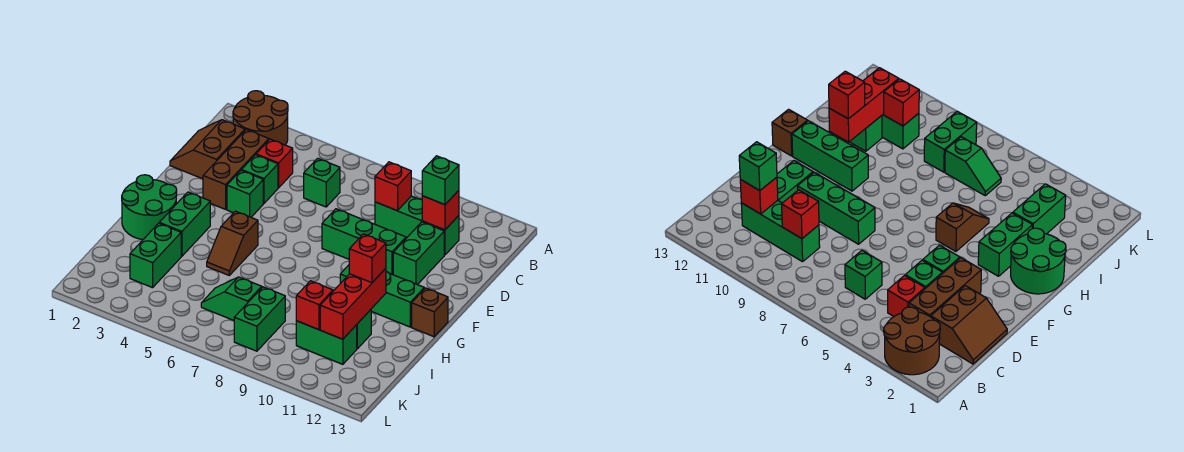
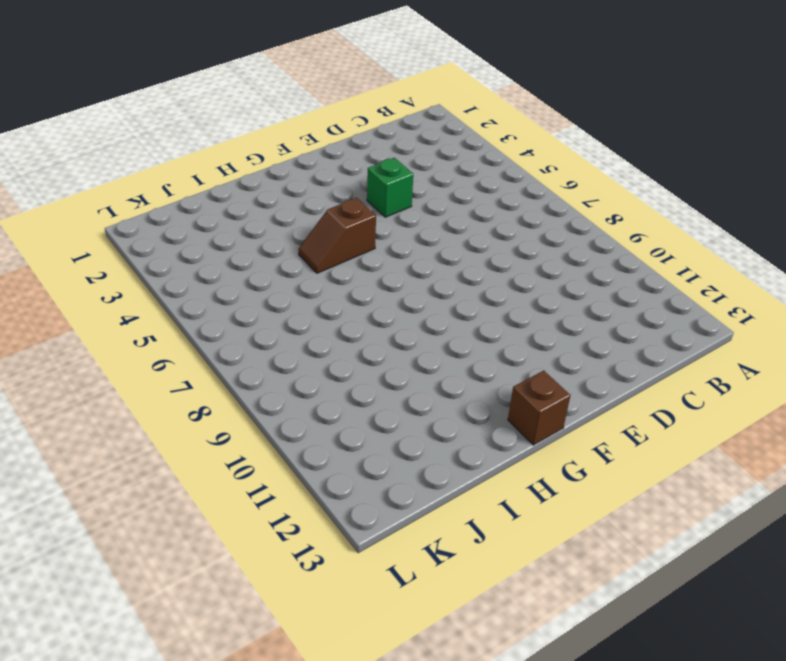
none -> brown 2x2 round brick [233,91,288,145]
none -> brown 2x2 slope [170,120,245,179]
none -> brown 1x3 brick [203,130,269,209]

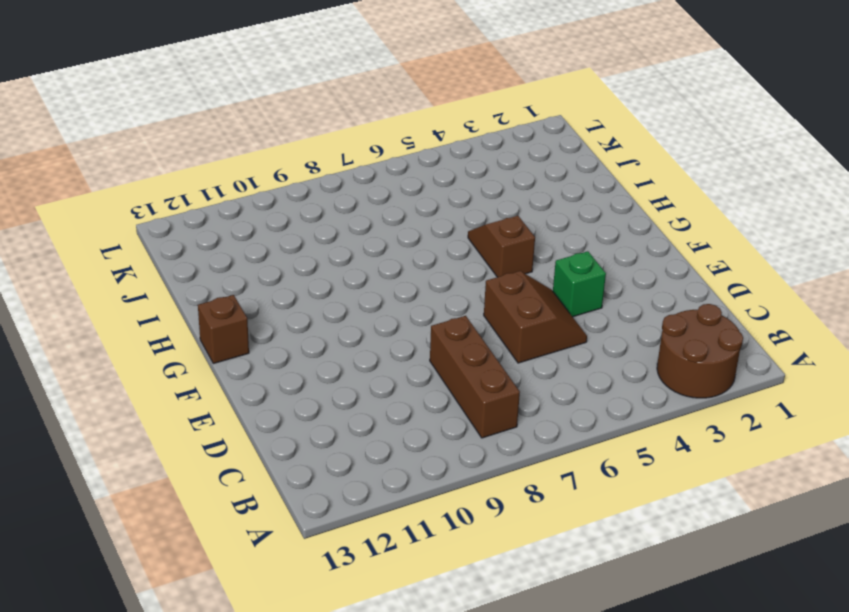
brown 1x3 brick [430,316,520,438] -> brown 1x3 brick moved to [203,130,269,209]
brown 2x2 slope [484,271,587,363] -> brown 2x2 slope moved to [170,120,245,179]
none -> red 1x1 brick [256,139,293,188]
none -> green 1x1 brick [304,158,340,207]
none -> green 1x3 brick [375,196,459,255]

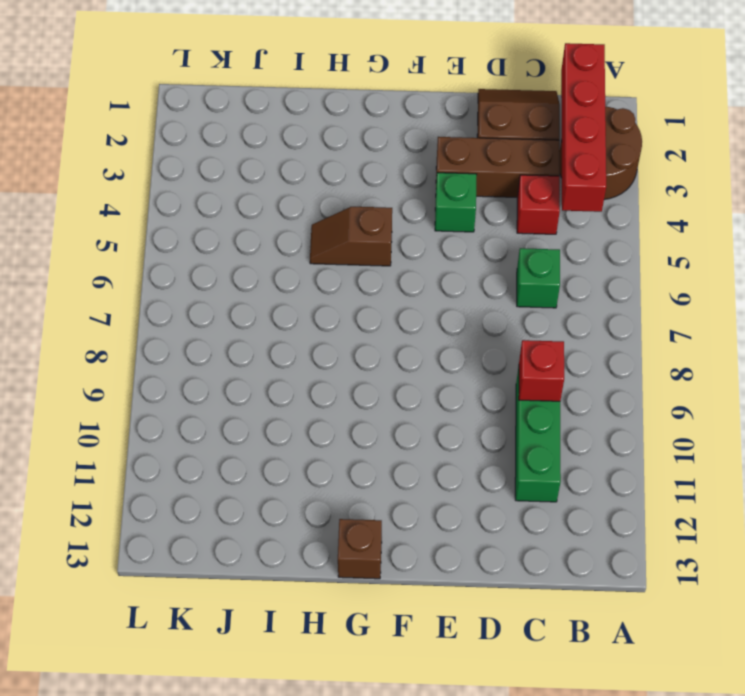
red 1x4 brick [561,43,606,212] -> none
none -> green 1x1 brick [241,155,278,203]
none -> green 1x2 brick [393,222,444,285]
none -> green 1x3 brick [322,209,406,275]

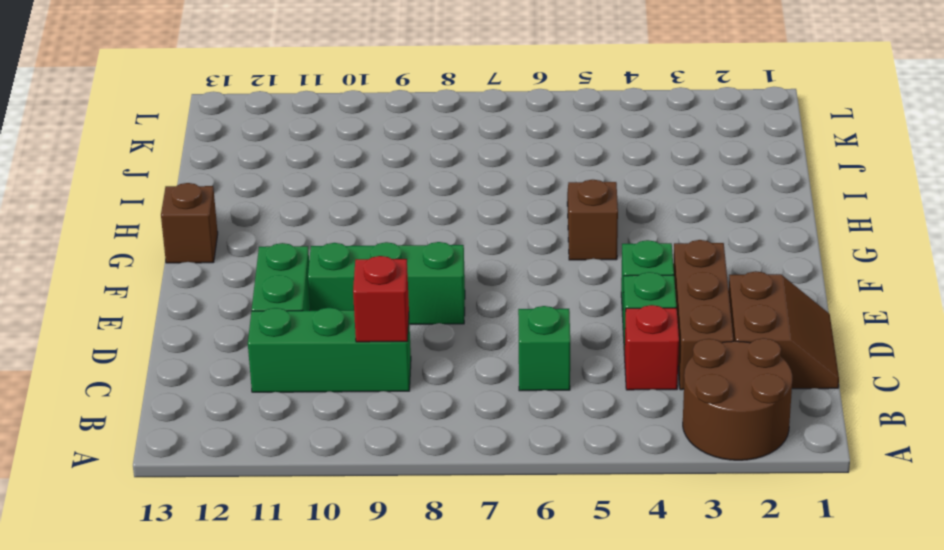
none -> green 2x2 round brick [122,175,177,240]
none -> green 1x2 brick [159,192,210,256]
none -> green 1x3 brick [340,265,424,327]

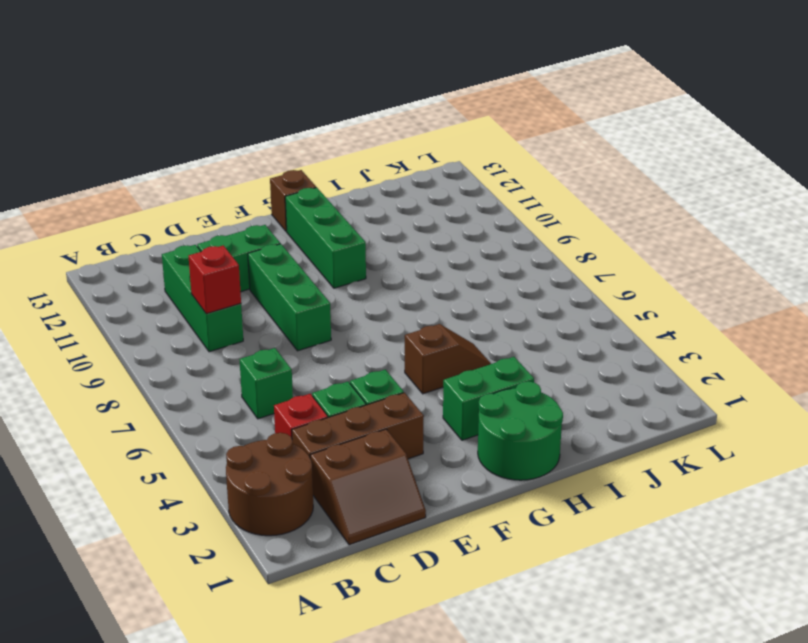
none -> green 1x2 brick [130,223,181,288]
none -> green 1x1 brick [357,310,371,349]
none -> green 1x2 slope [201,277,262,320]

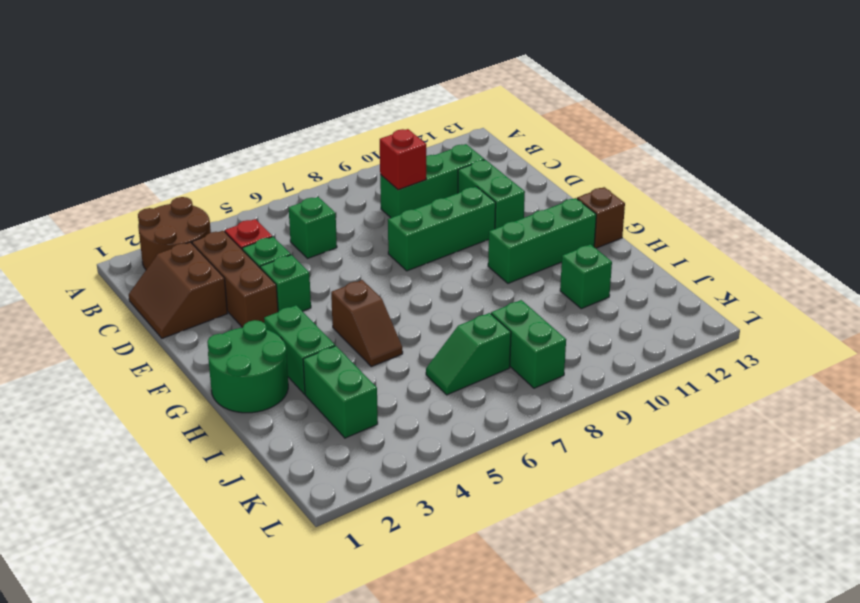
none -> green 1x2 brick [296,321,357,364]
none -> red 1x1 brick [422,190,459,230]
none -> red 1x3 brick [320,269,386,339]

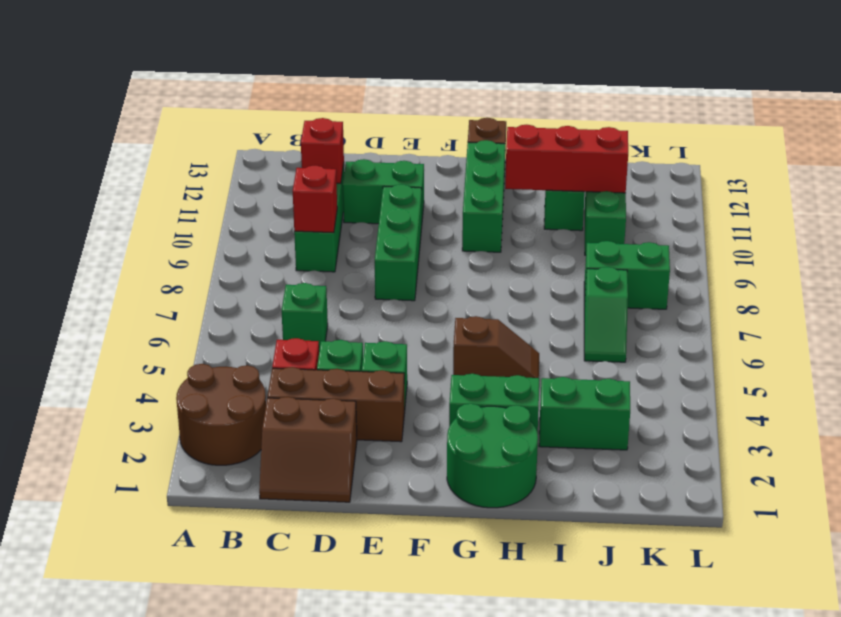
none -> red 1x1 brick [296,281,333,330]
none -> green 1x1 brick [422,156,459,205]
none -> red 1x1 brick [349,234,386,283]

